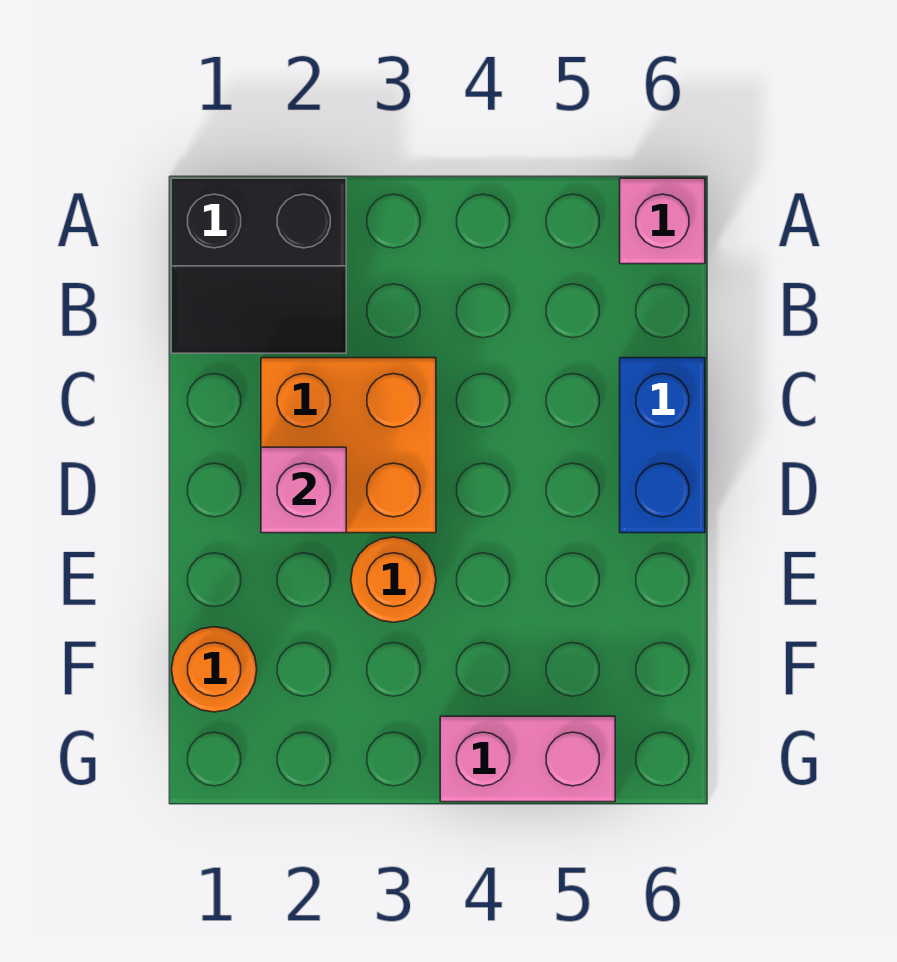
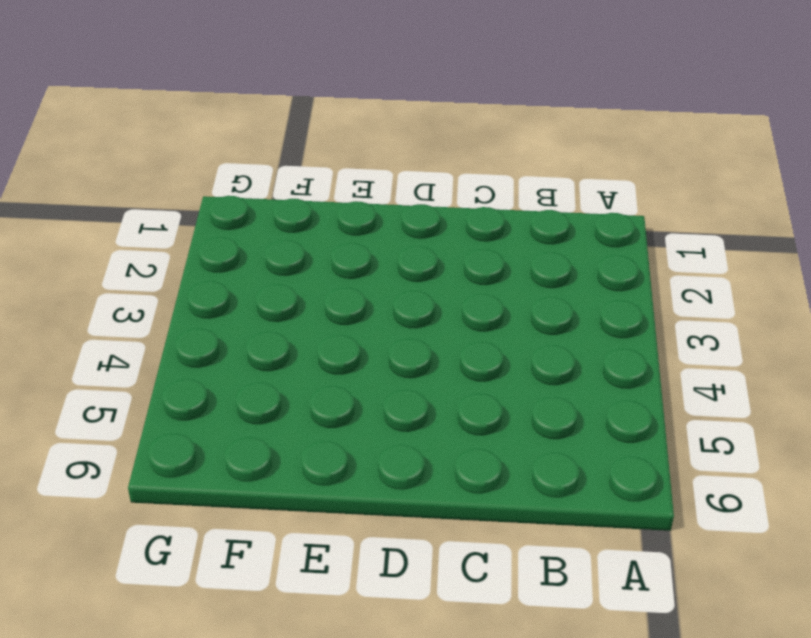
none -> black 2x2 slope [171,178,346,353]
none -> pink 1x1 brick [620,178,705,264]

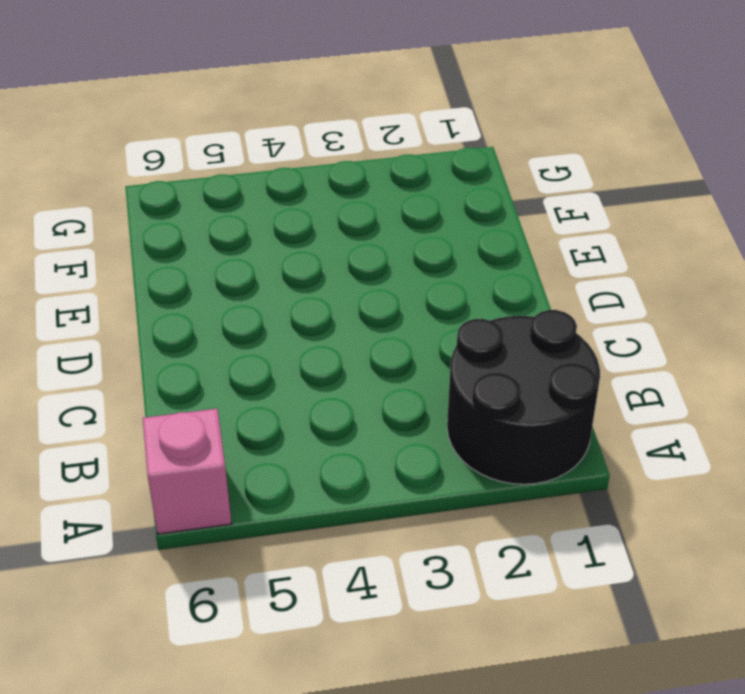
black 2x2 round brick [447,310,600,484] -> black 2x2 slope [171,178,346,353]
none -> orange 2x2 brick [261,358,436,533]
none -> blue 1x2 brick [620,358,705,533]

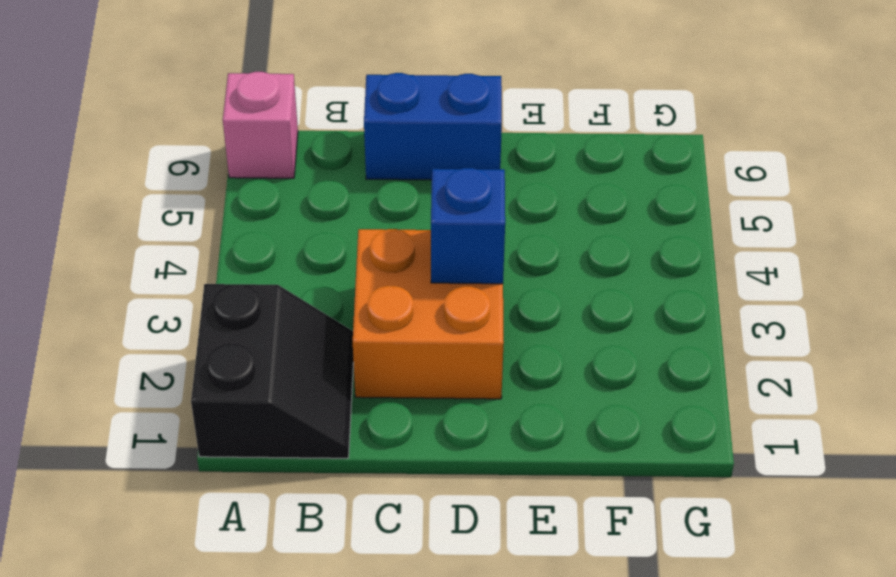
blue 1x1 brick [431,168,505,284] -> none
none -> orange 1x1 round brick [351,537,436,622]
none -> orange 1x1 round brick [172,627,257,712]

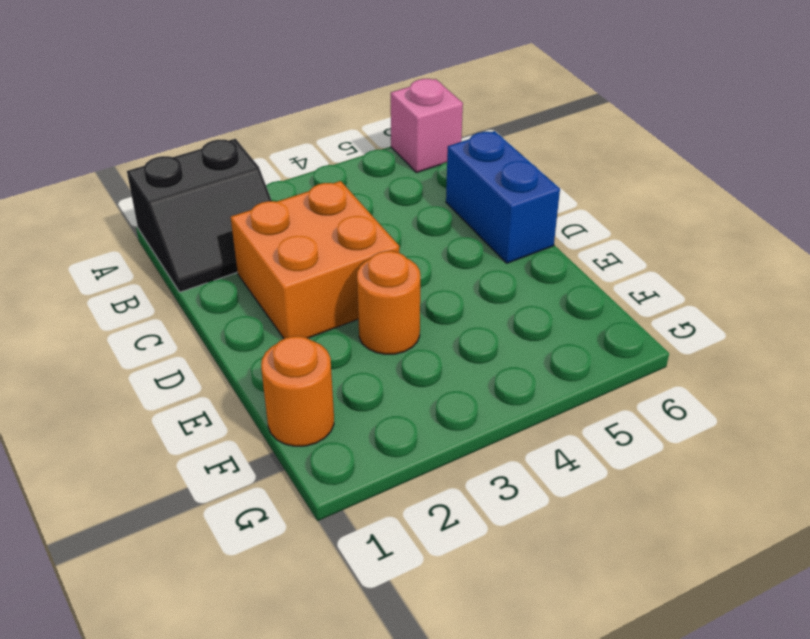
none -> pink 1x2 brick [440,716,615,802]
none -> pink 1x1 brick [261,447,346,533]

